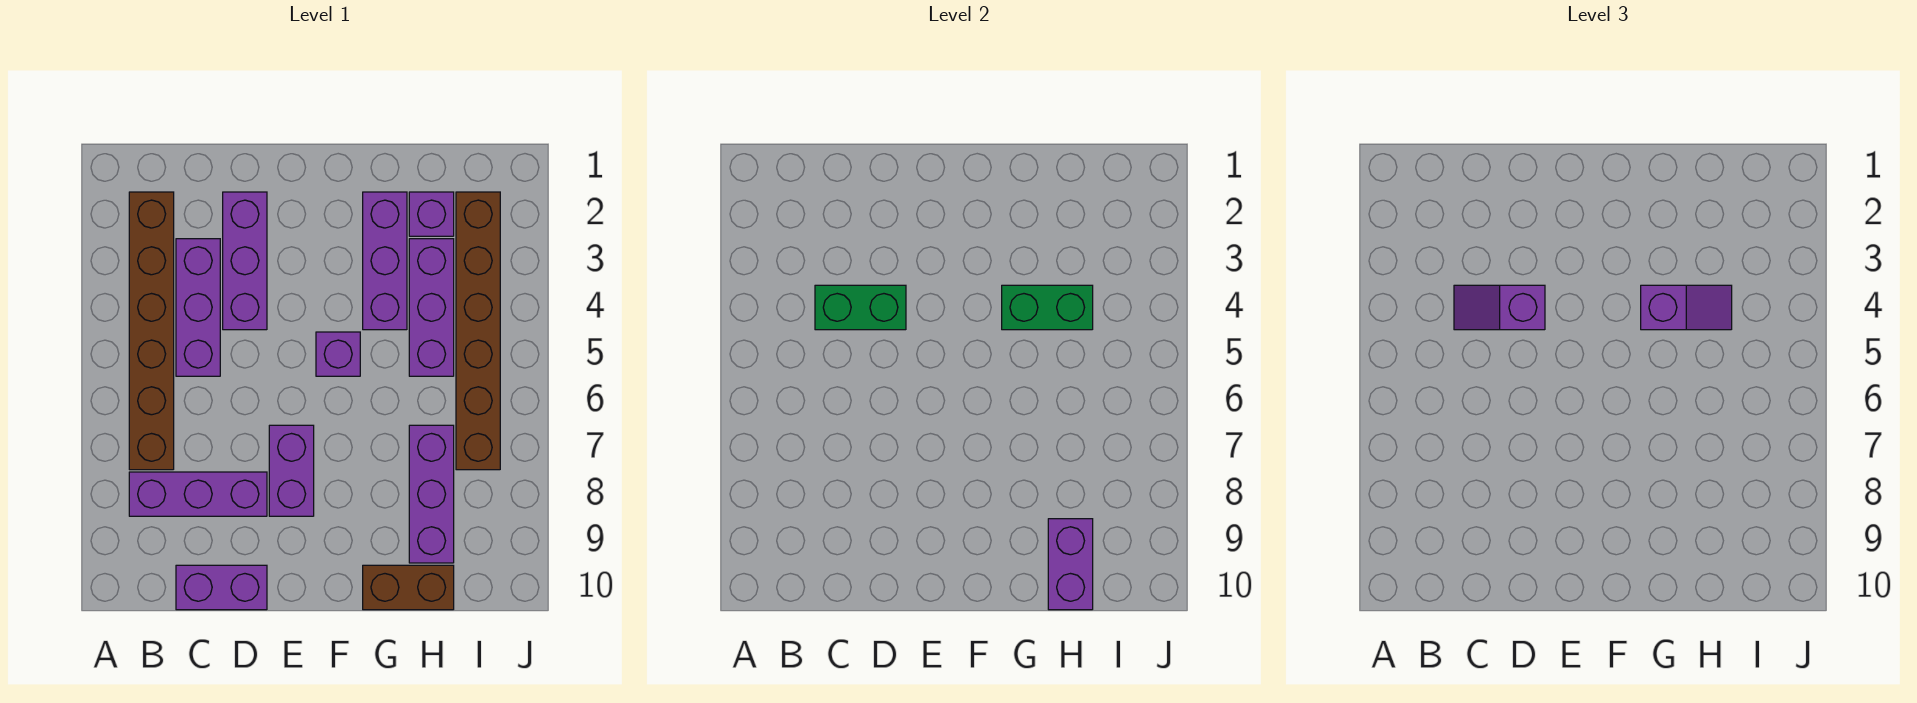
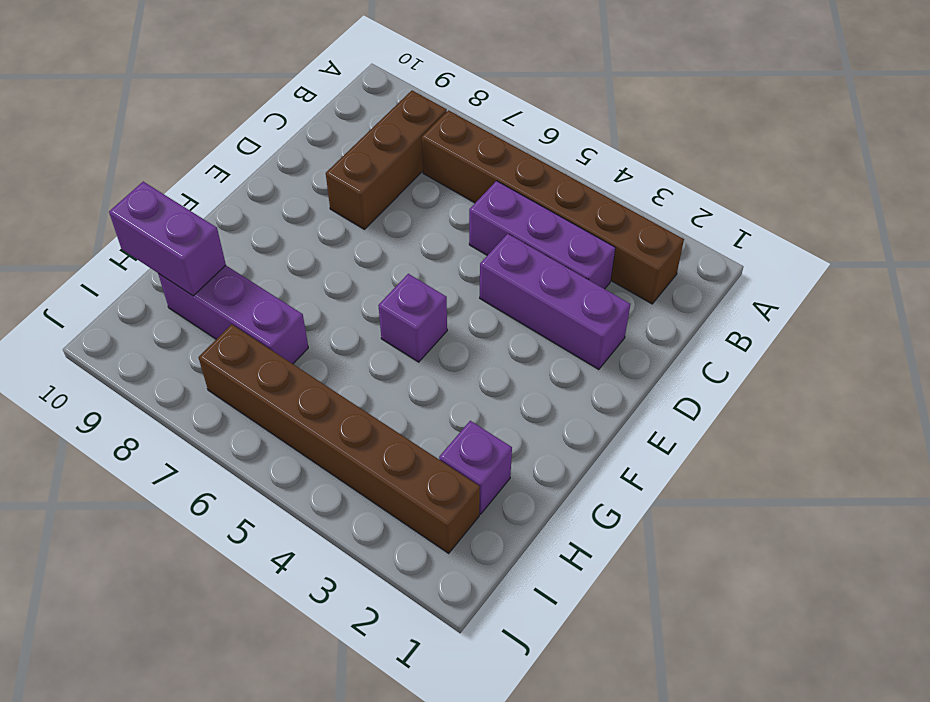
brown 1x3 brick [326,91,447,229] -> purple 1x3 brick [129,472,267,516]
none -> purple 1x2 brick [176,565,267,610]
none -> purple 1x2 brick [269,425,314,516]
none -> purple 1x3 brick [363,192,407,330]

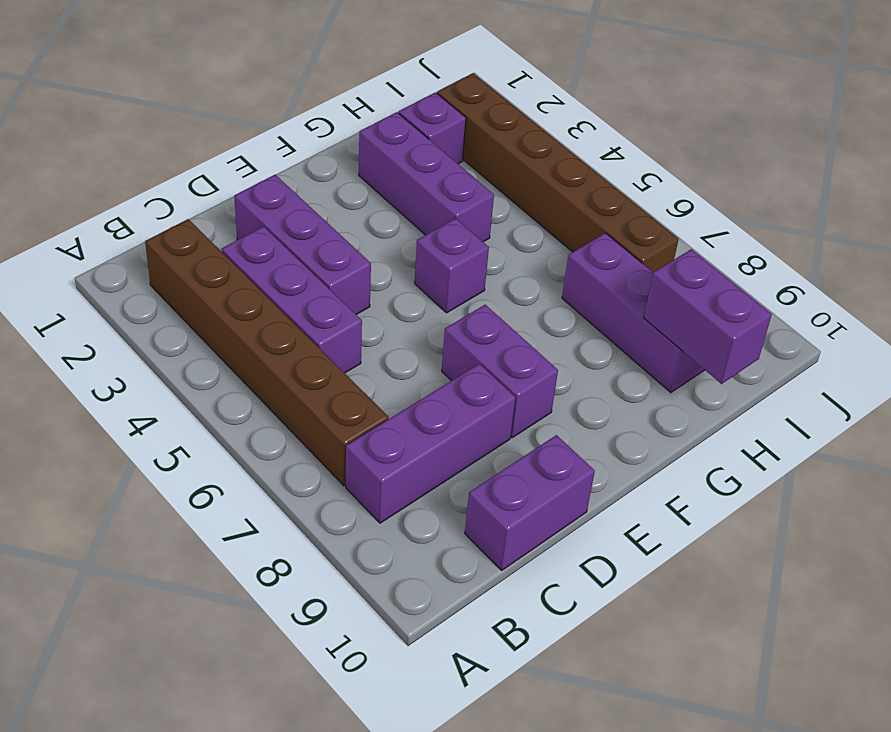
none -> brown 1x2 brick [363,565,454,610]
none -> purple 1x3 brick [409,239,454,376]
none -> green 1x2 brick [815,285,906,330]

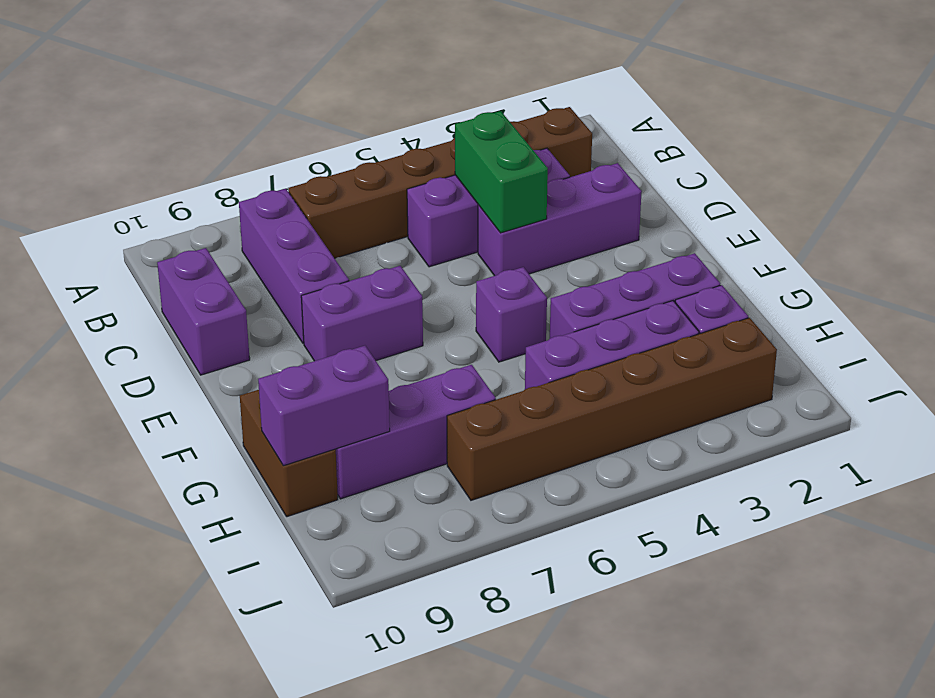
none -> green 1x2 brick [1002,285,1093,330]
none -> purple 1x2 slope [1454,285,1545,330]
none -> purple 1x2 slope [1641,285,1732,330]

